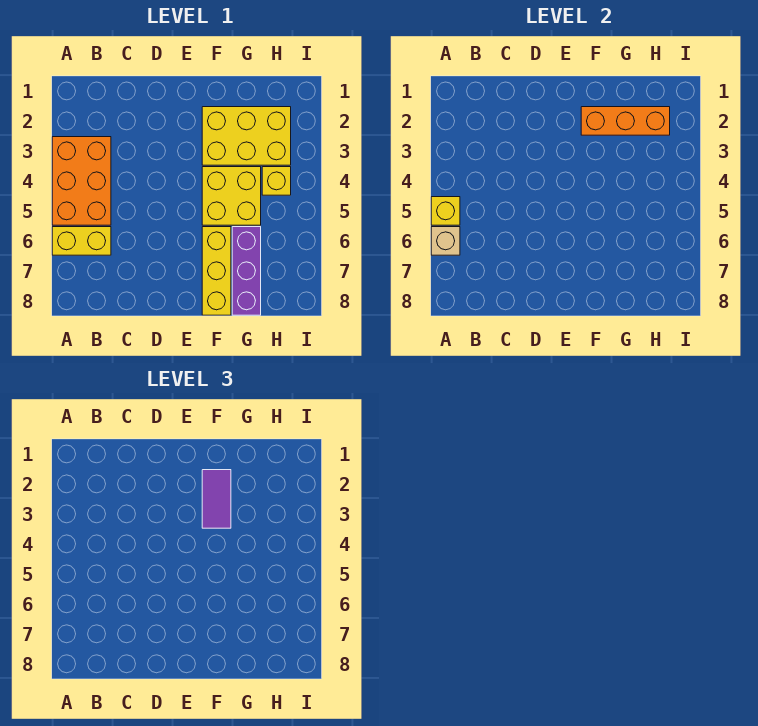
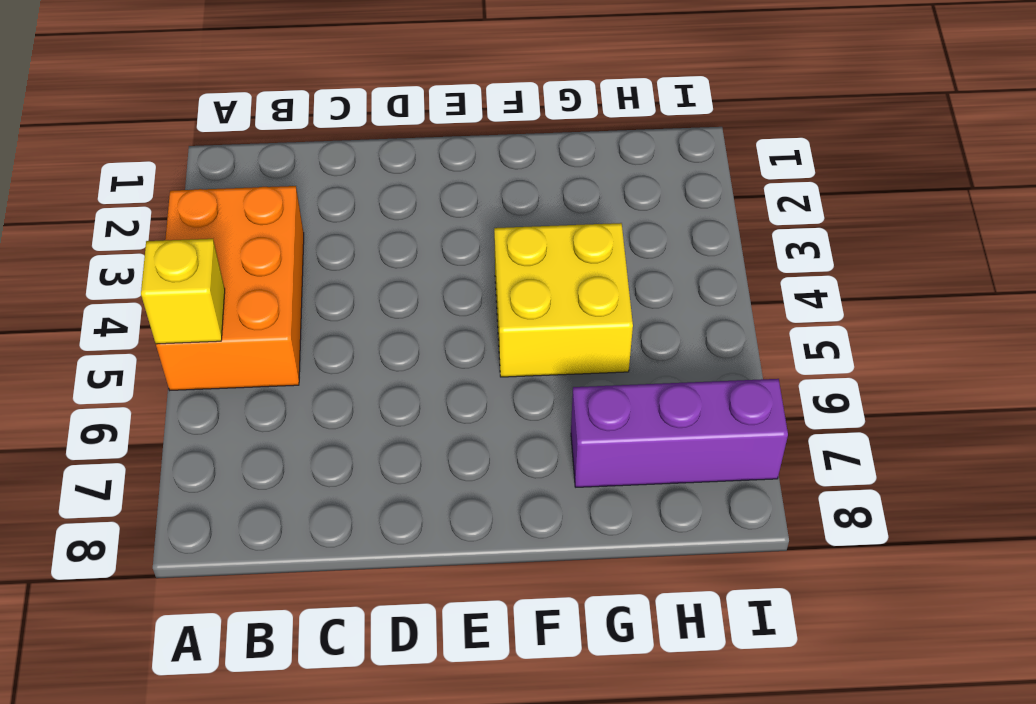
purple 1x3 brick [571,379,788,487] -> purple 1x3 brick turned to [232,227,261,315]
none -> yellow 1x2 brick [52,227,111,255]
none -> yellow 2x3 brick [202,107,291,165]

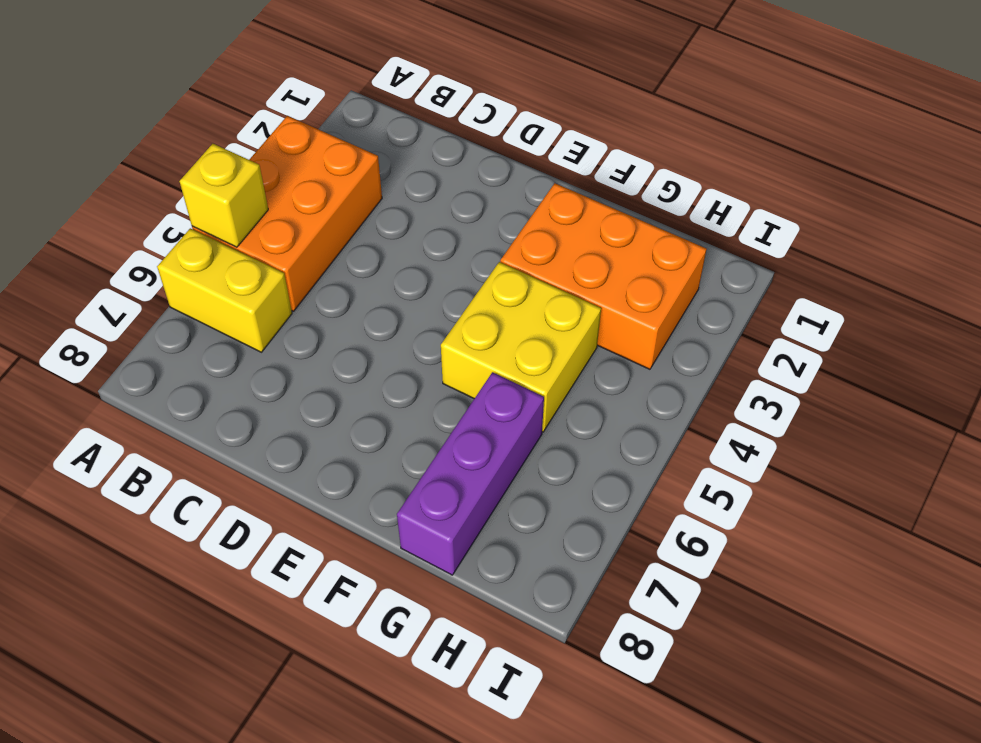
orange 2x3 brick [500,183,707,369] -> yellow 2x3 brick [202,107,291,165]
none -> yellow 1x3 brick [202,227,231,315]
none -> yellow 1x1 brick [262,167,291,195]

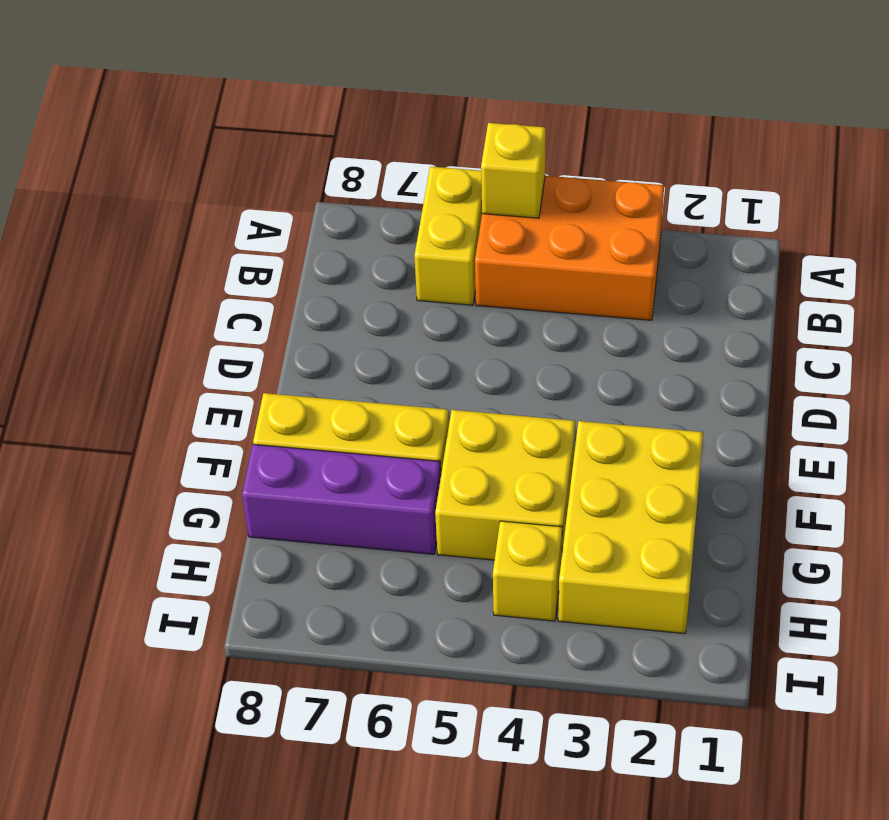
none -> tan 1x1 brick [431,227,460,255]
none -> orange 1x3 brick [581,107,670,135]

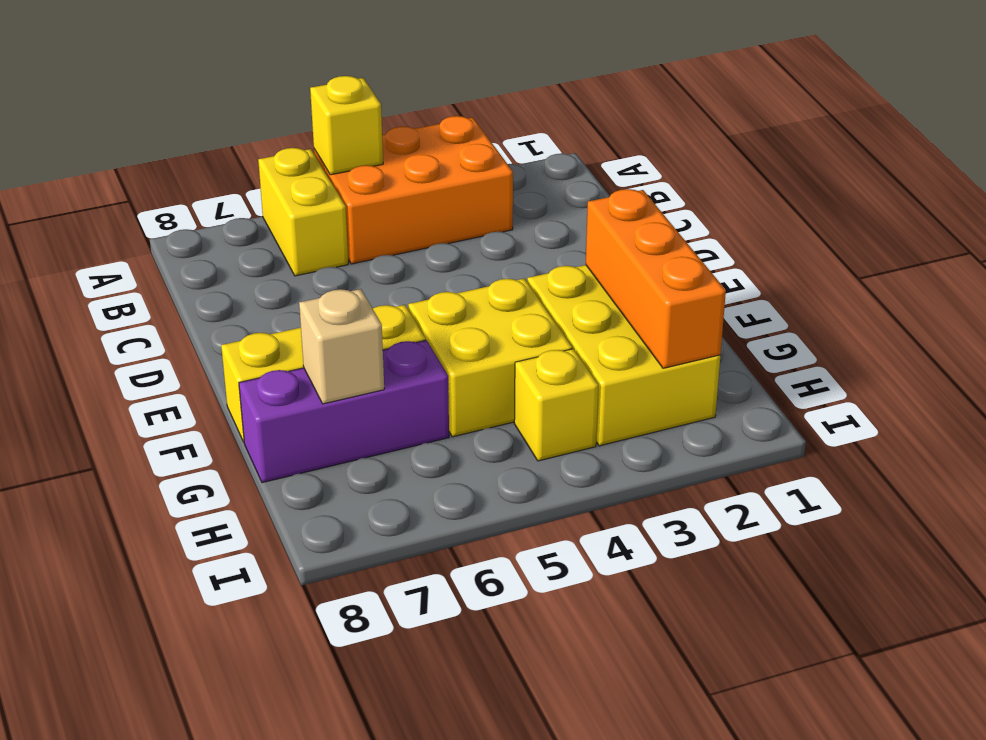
tan 1x1 brick [299,289,384,404] -> tan 1x1 brick moved to [431,227,460,255]
none -> purple 1x2 tile [202,470,231,528]

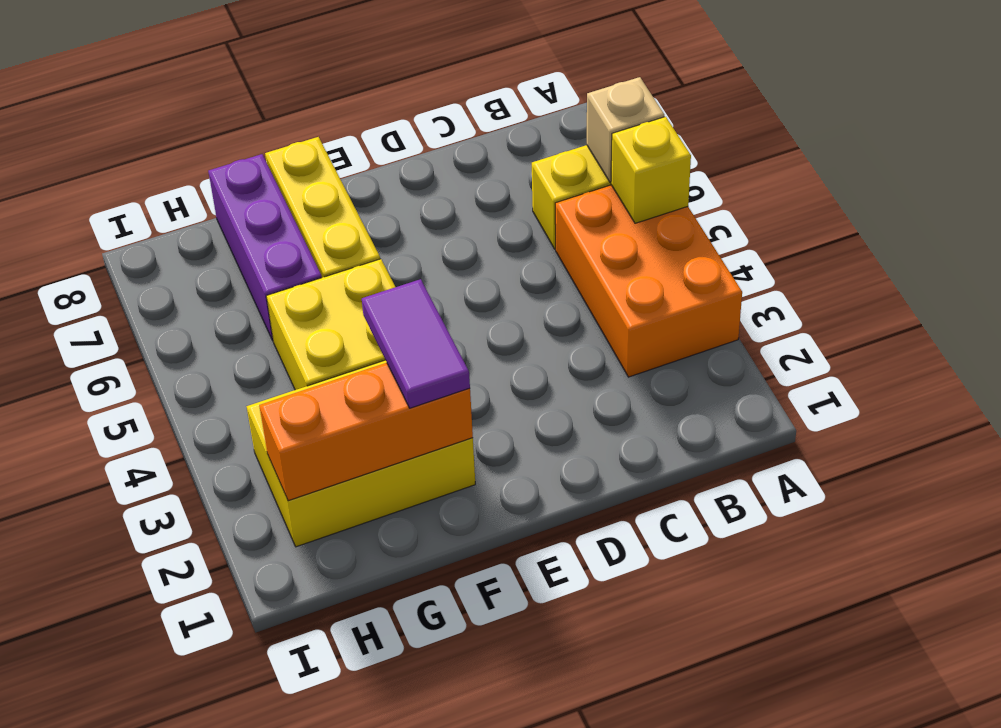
none -> yellow 1x1 brick [262,167,291,195]

